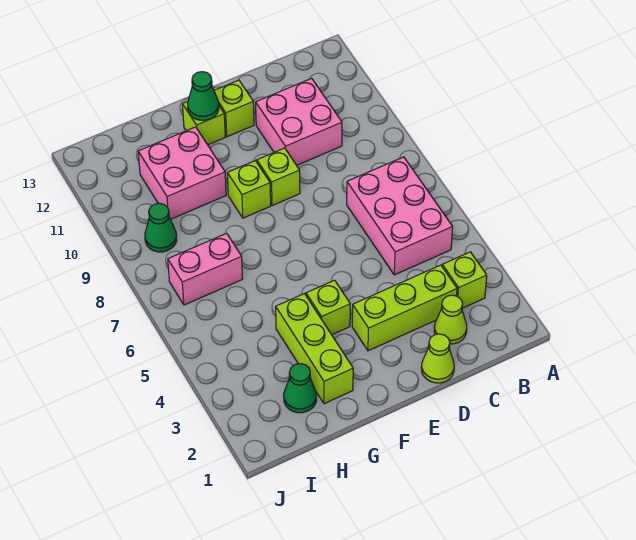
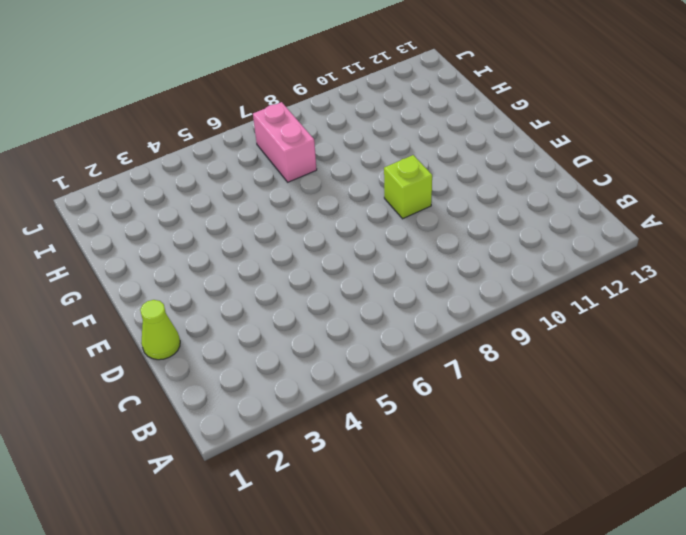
none -> lime 1x1 brick [442,252,487,308]
none -> pink 2x3 brick [347,157,453,275]
none -> lime 1x1 cone [434,295,467,344]

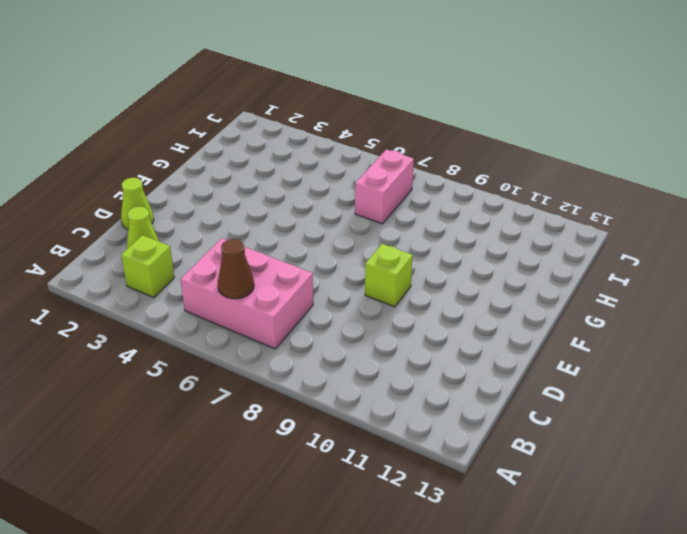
brown 1x1 cone [218,239,254,299] -> none
none -> lime 1x3 brick [352,265,457,351]
none -> pink 2x2 brick [256,78,342,165]
none -> lime 1x1 brick [214,80,254,137]

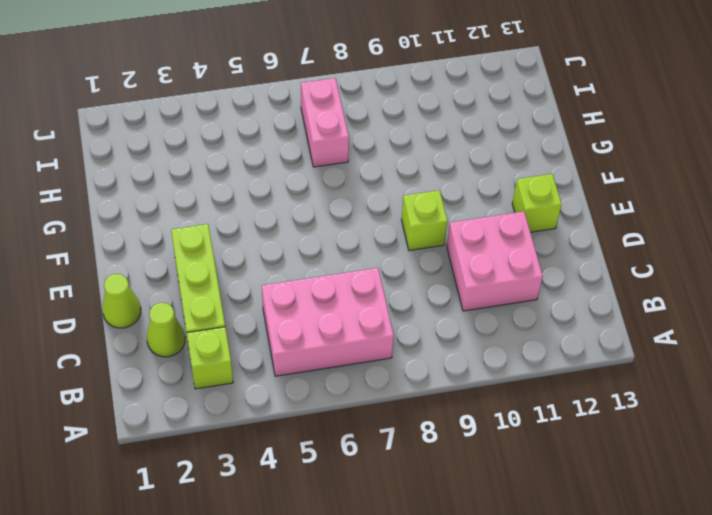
none -> lime 1x1 brick [306,280,350,335]
none -> lime 1x1 brick [227,161,271,218]
none -> lime 1x1 brick [182,101,225,145]

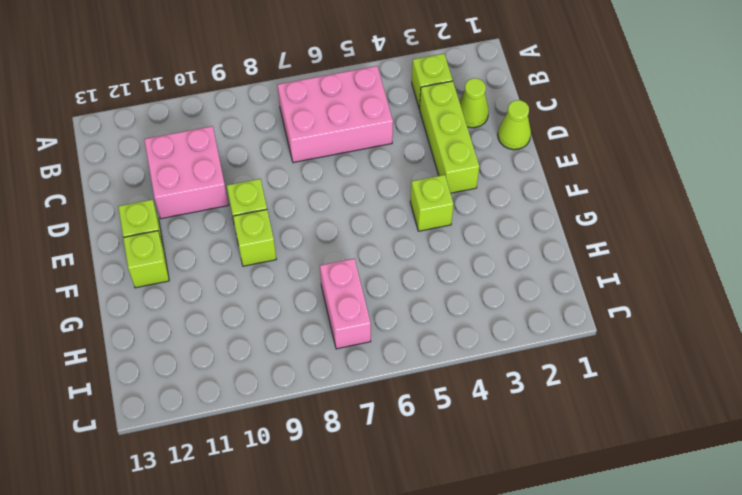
none -> lime 1x3 brick [276,294,353,404]
none -> pink 2x2 brick [138,127,226,219]
none -> green 1x1 cone [284,364,316,413]

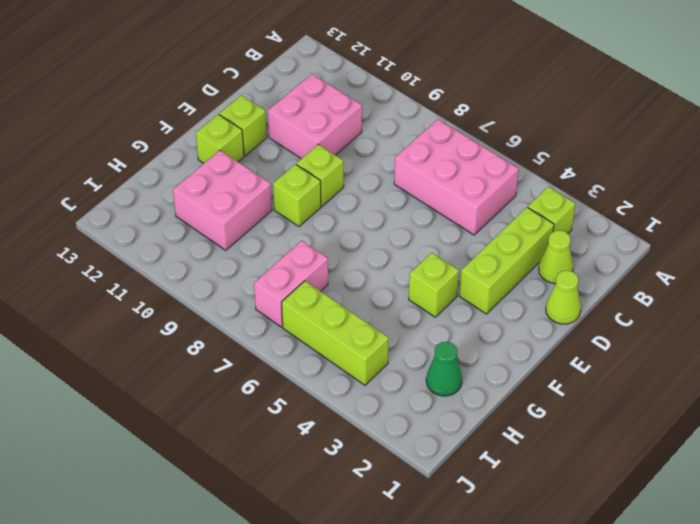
lime 1x3 brick [282,281,389,385] -> lime 1x3 brick moved to [276,294,353,404]
none -> green 1x1 cone [145,203,177,252]
none -> green 1x1 cone [188,72,219,120]

